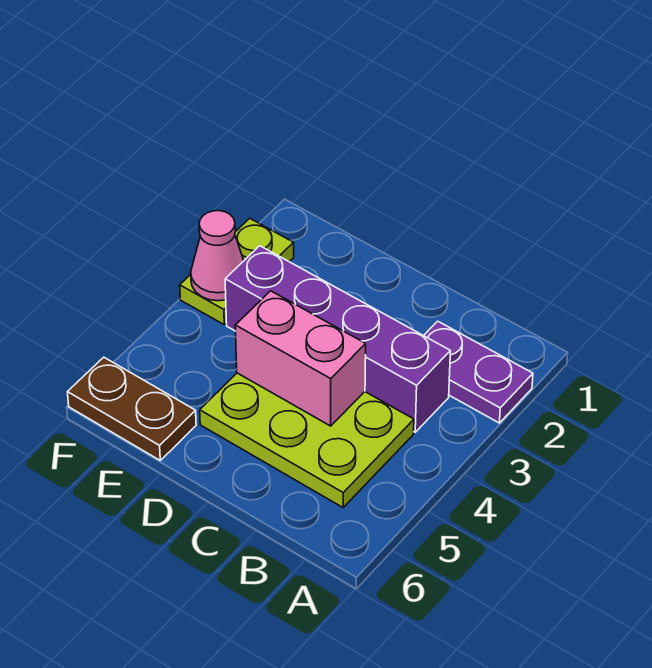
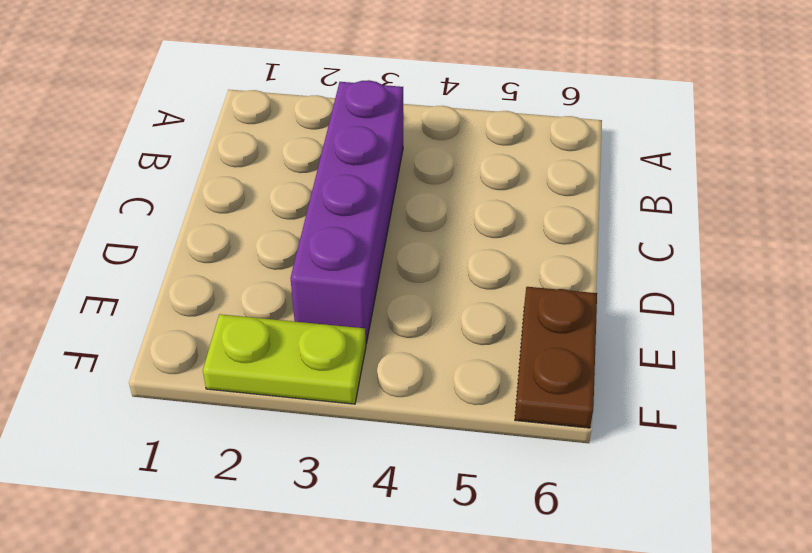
none -> purple 1x2 plate [424,321,533,423]
none -> lime 2x3 plate [200,373,414,507]

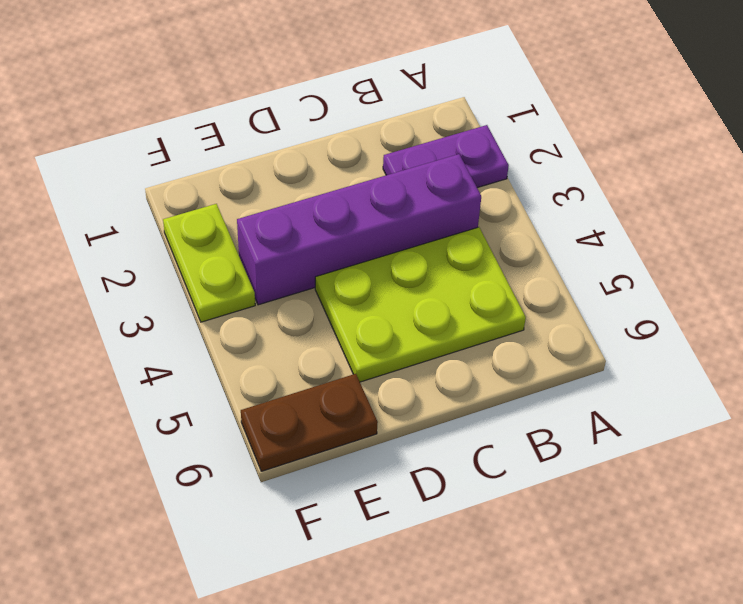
none -> pink 1x2 brick [235,291,366,426]
none -> pink 1x1 cone [191,211,244,301]

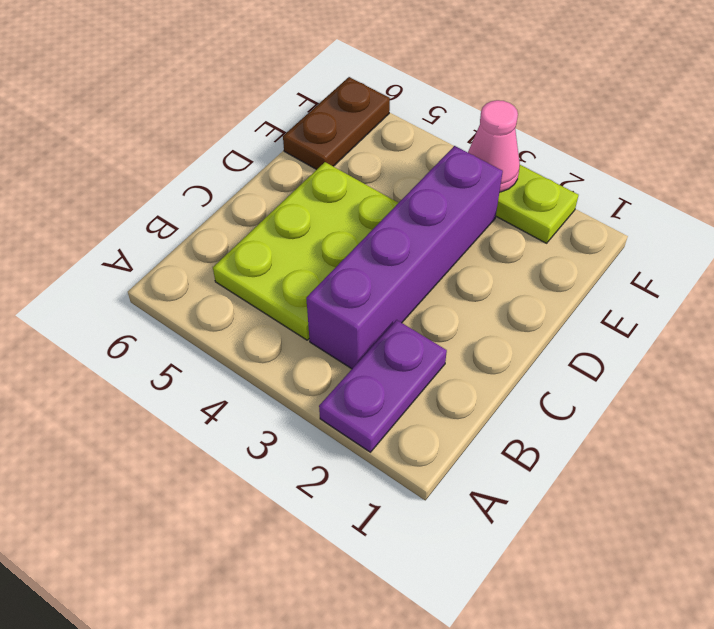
none -> pink 1x2 brick [235,291,366,426]

